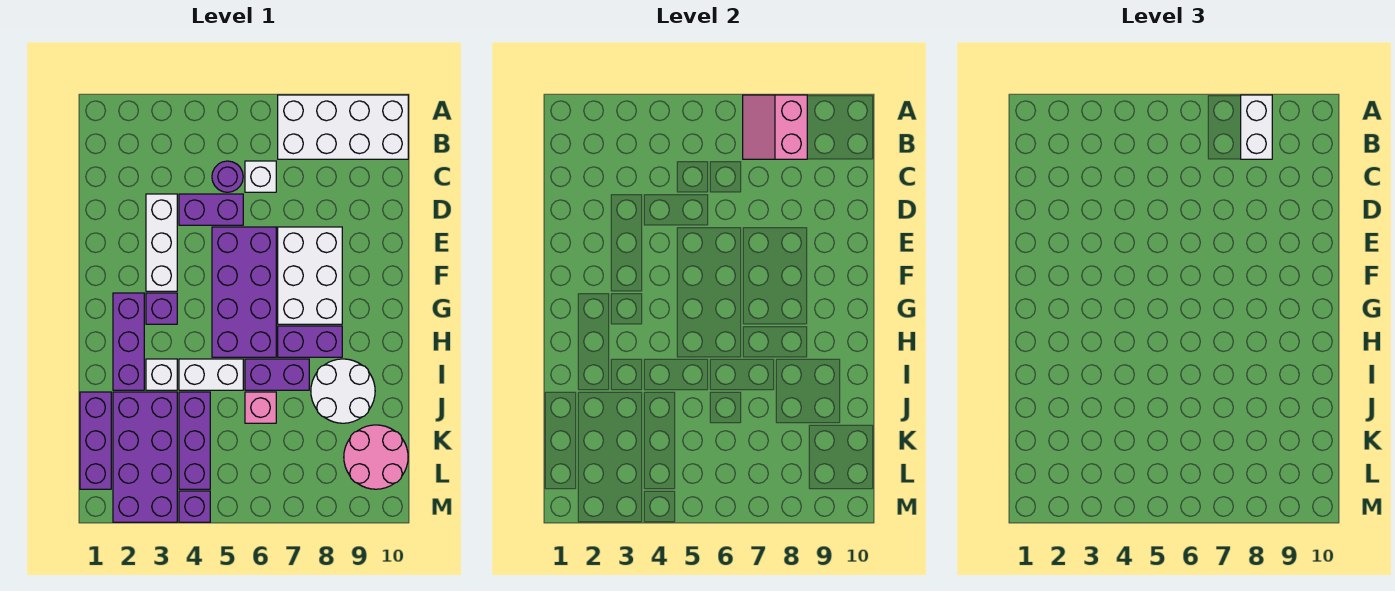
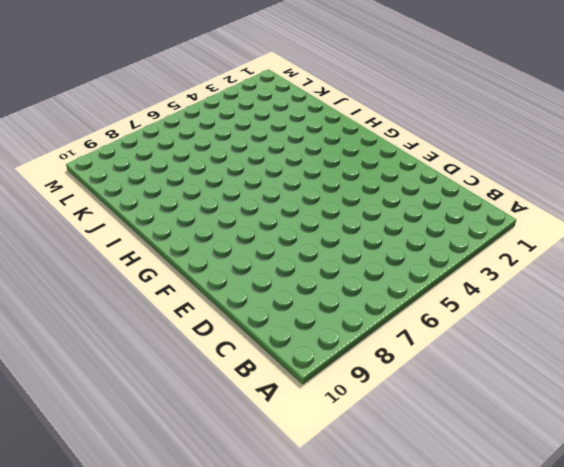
none -> white 2x4 brick [278,95,408,159]
none -> purple 1x1 round brick [212,161,243,192]
none -> white 1x1 brick [245,161,276,192]

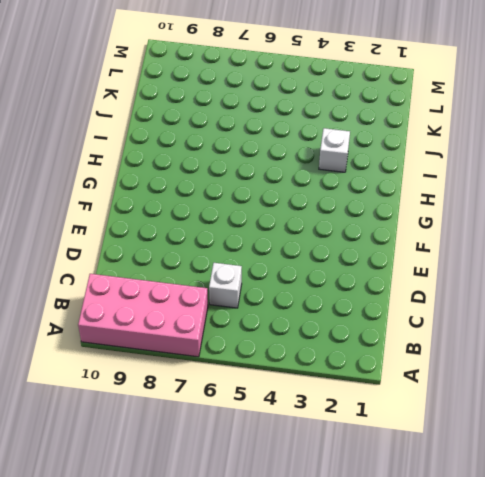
pink 2x4 brick [78,274,208,357] -> white 2x4 brick [278,95,408,159]
none -> purple 1x1 round brick [212,161,243,192]
none -> white 1x3 brick [146,194,177,291]
none -> purple 1x2 brick [179,194,243,225]

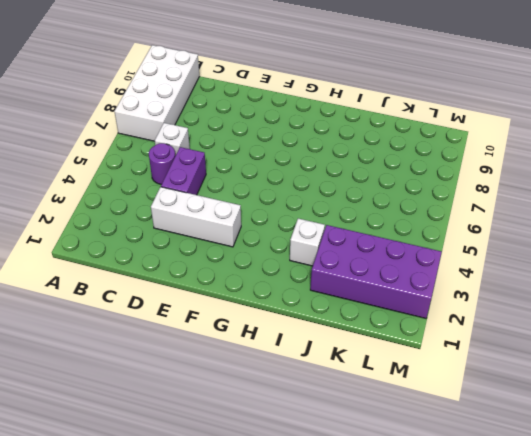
none -> purple 2x4 brick [212,227,276,357]
none -> white 2x3 brick [278,227,342,324]
none -> purple 1x3 brick [113,293,144,390]

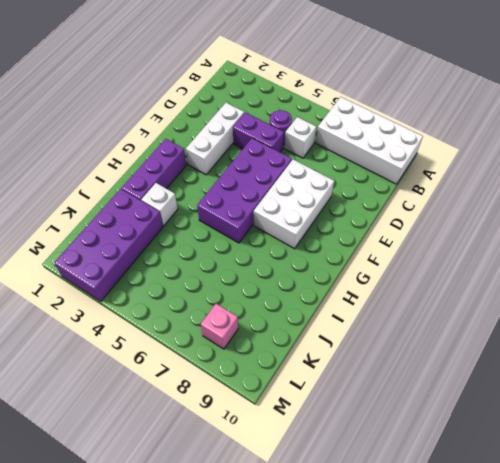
pink 1x1 brick [201,304,238,349] -> pink 1x1 brick moved to [245,392,276,423]
none -> purple 1x1 brick [146,293,177,324]
none -> purple 1x2 brick [278,326,342,357]
none -> white 1x2 brick [179,359,243,390]

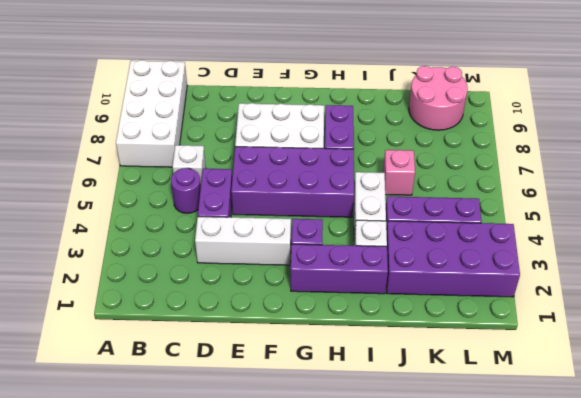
none -> purple 1x2 brick [245,359,309,390]
none -> white 2x2 round brick [311,359,375,423]
none -> purple 1x3 brick [80,392,111,489]

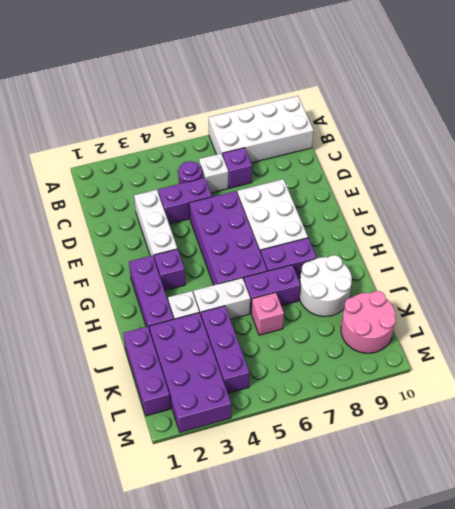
purple 1x1 brick [223,148,252,188] -> purple 1x1 brick moved to [179,491,210,522]
none -> pink 2x2 slope [743,95,807,159]
none -> white 1x2 brick [1241,95,1272,159]

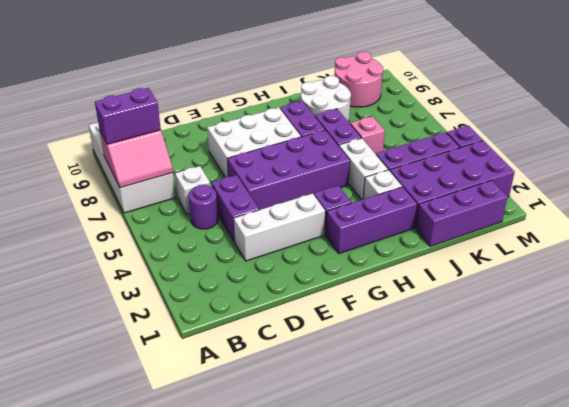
purple 1x2 brick [95,88,161,144] -> white 1x2 brick [1241,95,1272,159]

